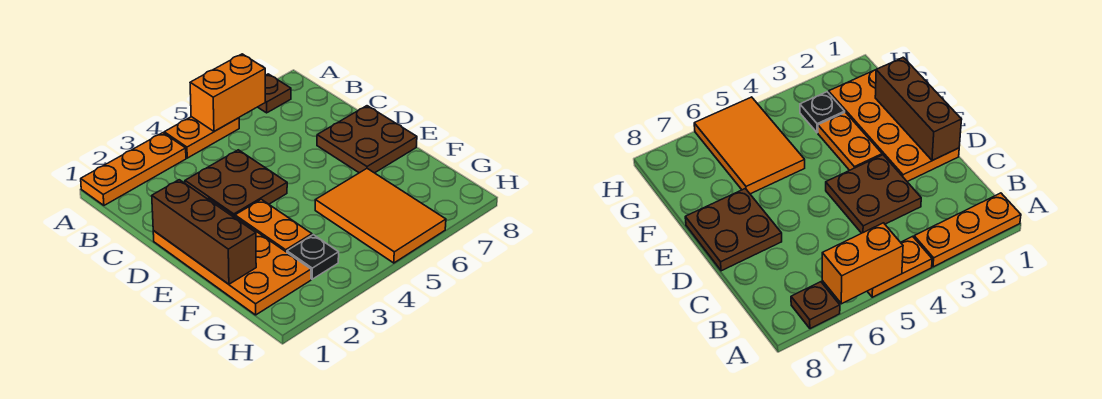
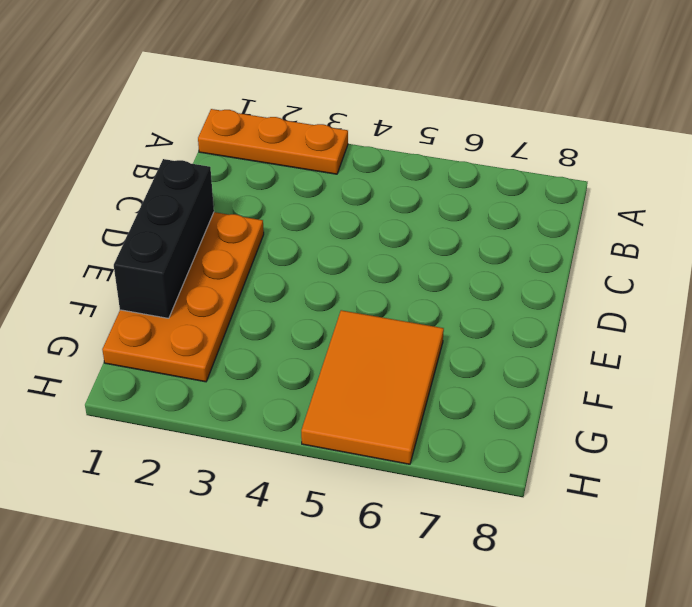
black 1x3 brick [114,159,214,318] -> brown 1x3 brick [152,180,256,284]
none -> orange 1x2 plate [164,117,239,158]
none -> brown 1x1 plate [258,74,291,113]

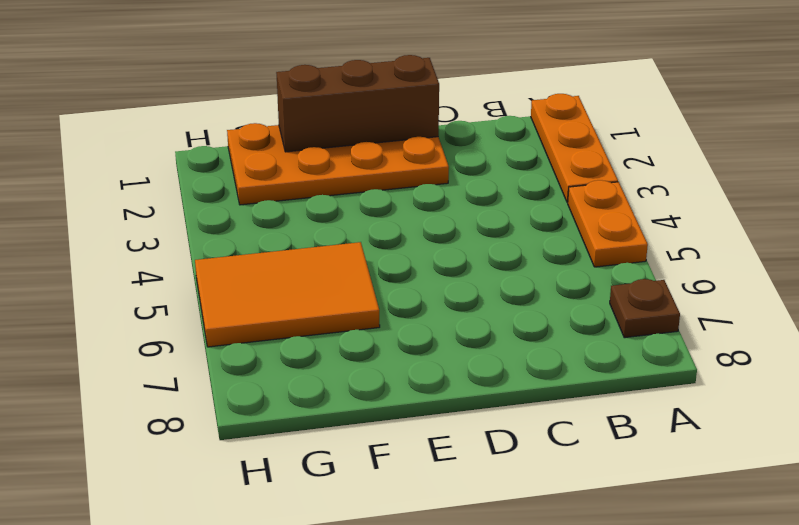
none -> brown 2x2 plate [185,150,287,216]
none -> brown 2x2 plate [317,106,417,173]

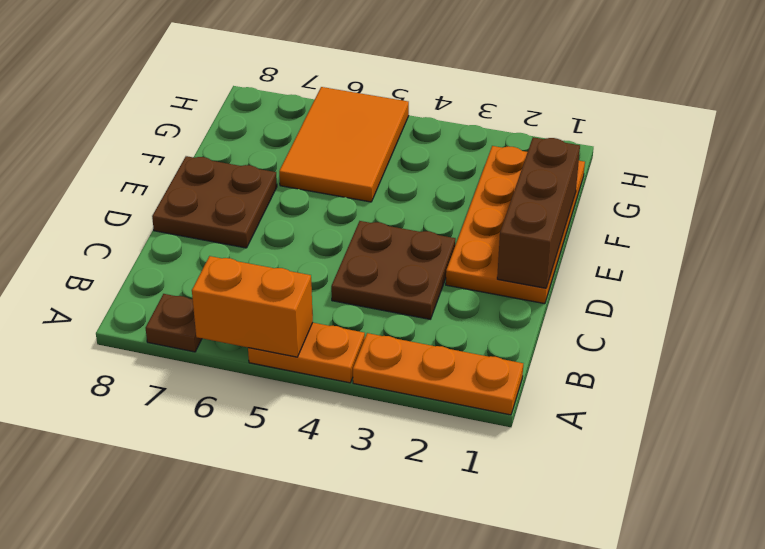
none -> orange 1x2 plate [235,199,312,252]
none -> black 1x1 plate [287,235,339,279]

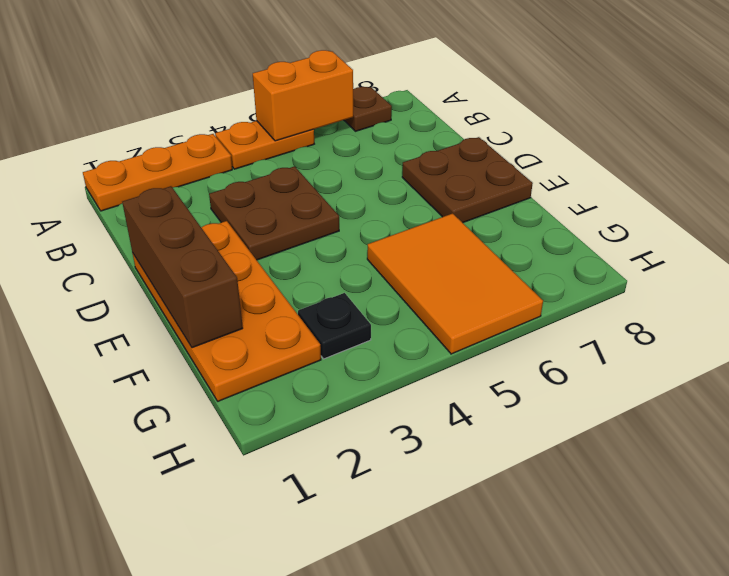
none -> orange 1x2 plate [235,199,312,252]

